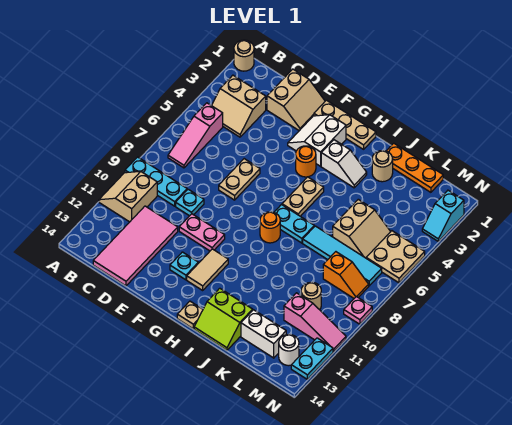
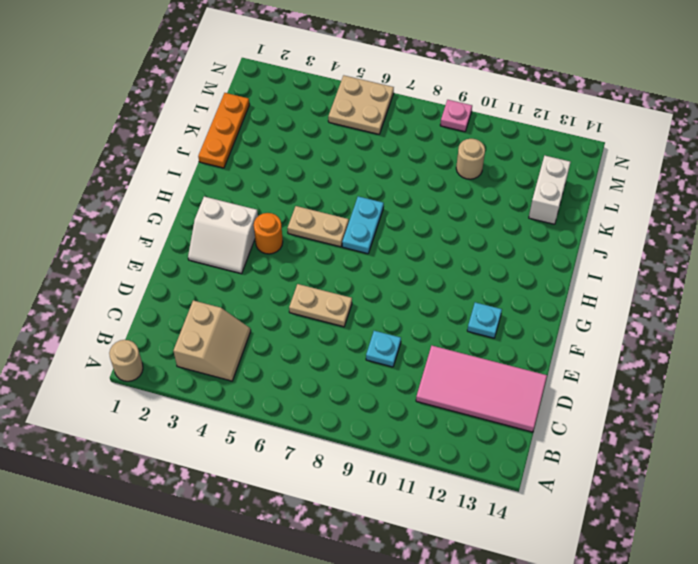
none -> cyan 1x3 plate [125,157,187,206]
none -> tan 2x2 slope [99,171,157,222]
none -> pink 1x3 slope [168,103,223,168]
none -> tan 2x2 slope [267,69,325,131]

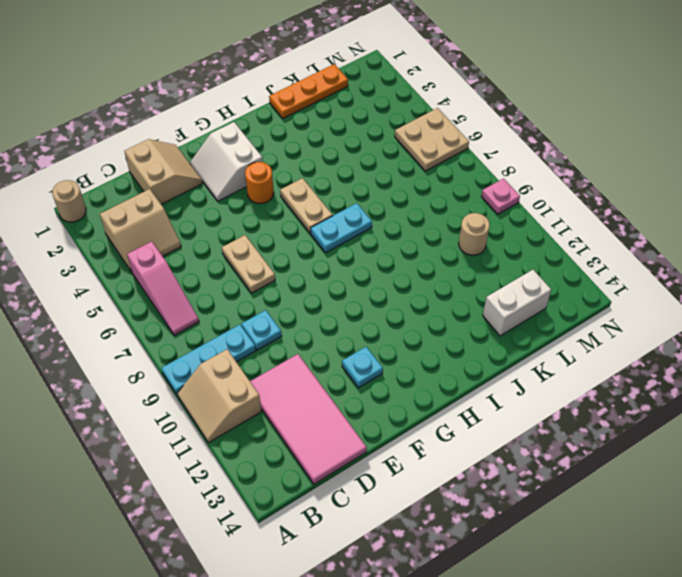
none -> pink 1x2 plate [179,214,225,251]
none -> tan 1x3 plate [314,100,376,149]
none -> tan 1x2 tile [187,249,228,290]
none -> white 1x2 slope [321,140,367,188]

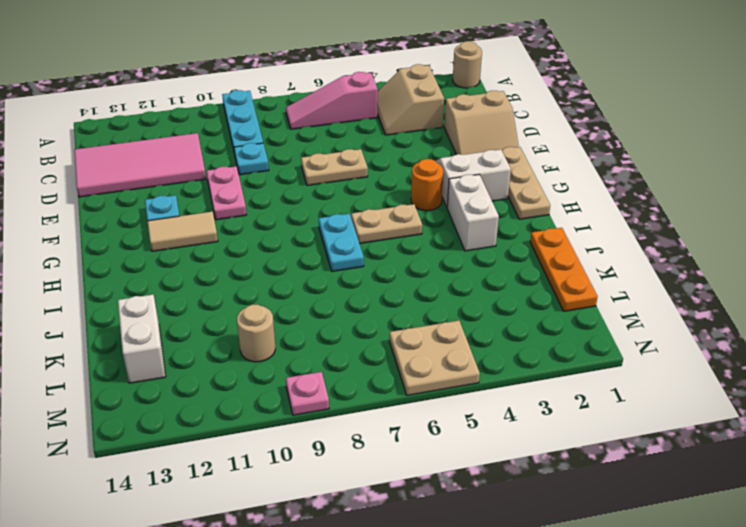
white 1x2 brick [447,174,499,251] -> white 1x2 slope [321,140,367,188]
none -> tan 2x2 slope [99,171,157,222]
none -> orange 1x1 round brick [260,212,280,243]
none -> tan 1x1 plate [177,301,203,329]
none -> lime 2x2 slope [194,288,253,350]

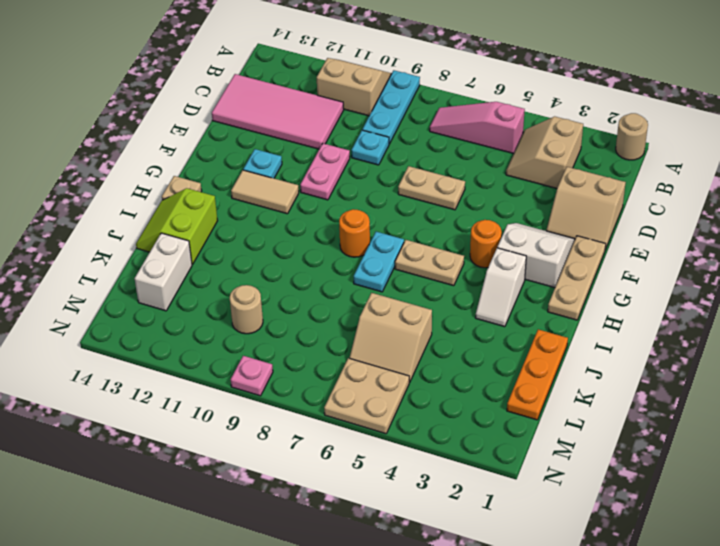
none -> tan 1x1 round brick [372,151,393,182]
none -> cyan 1x4 tile [303,226,382,286]
none -> orange 1x2 slope [323,252,369,298]
none -> pink 1x3 slope [284,293,346,352]

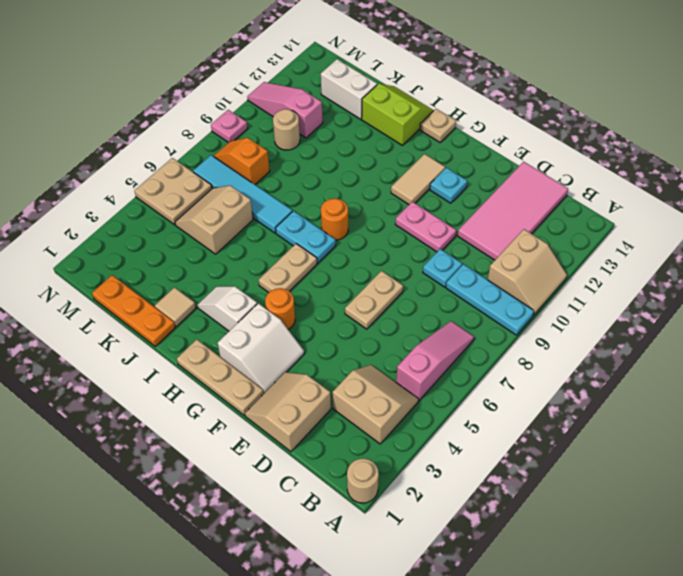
tan 1x1 tile [155,287,196,326] -> tan 1x1 round brick [372,151,393,182]
none -> white 1x1 round brick [279,334,299,366]
none -> cyan 1x2 slope [422,190,464,241]
none -> cyan 1x2 plate [291,338,333,379]

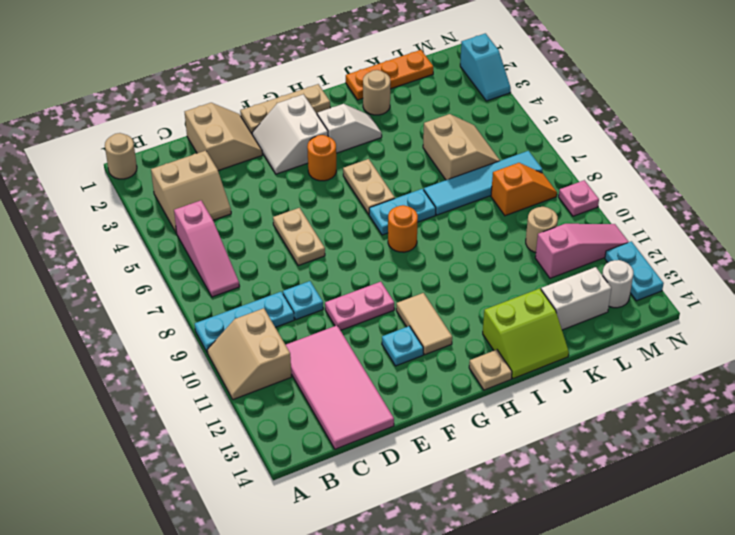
none -> tan 2x2 plate [366,231,425,283]

